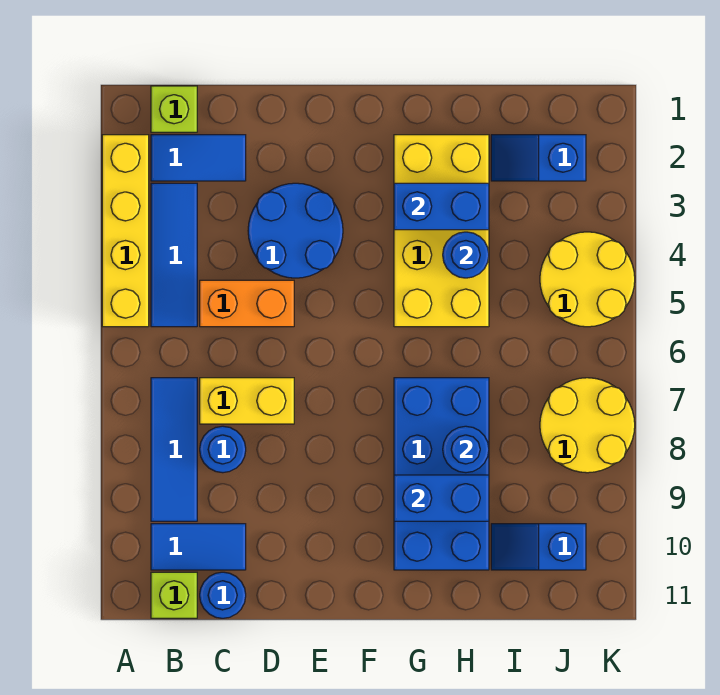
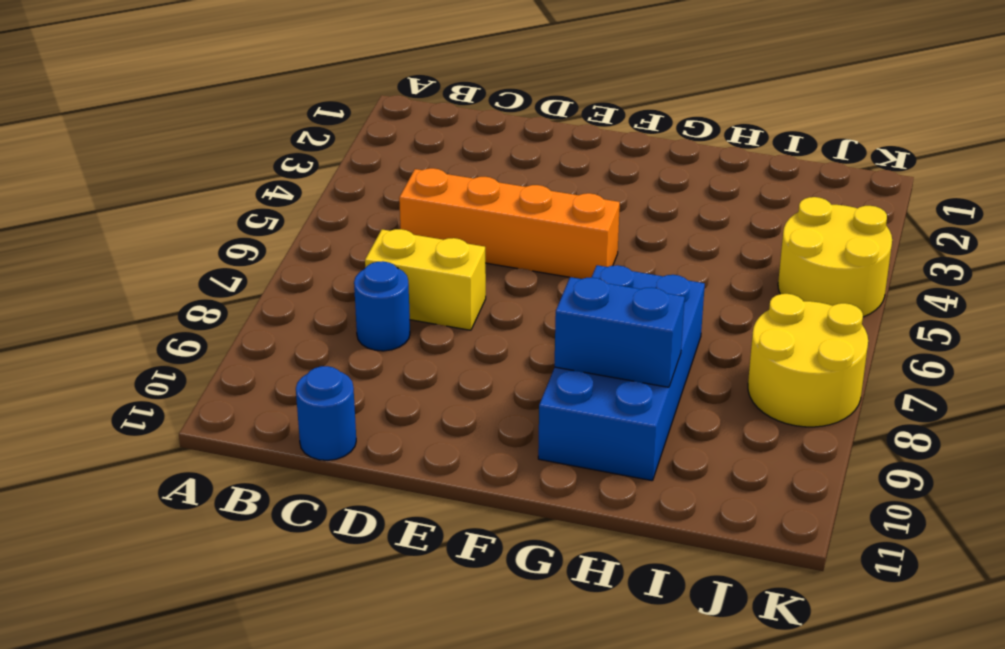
orange 1x4 brick [399,168,620,279] -> orange 1x2 brick [200,280,294,327]
none -> yellow 1x4 brick [102,135,149,327]
none -> lime 1x1 brick [151,86,197,132]
none -> blue 1x2 tile [151,135,246,181]

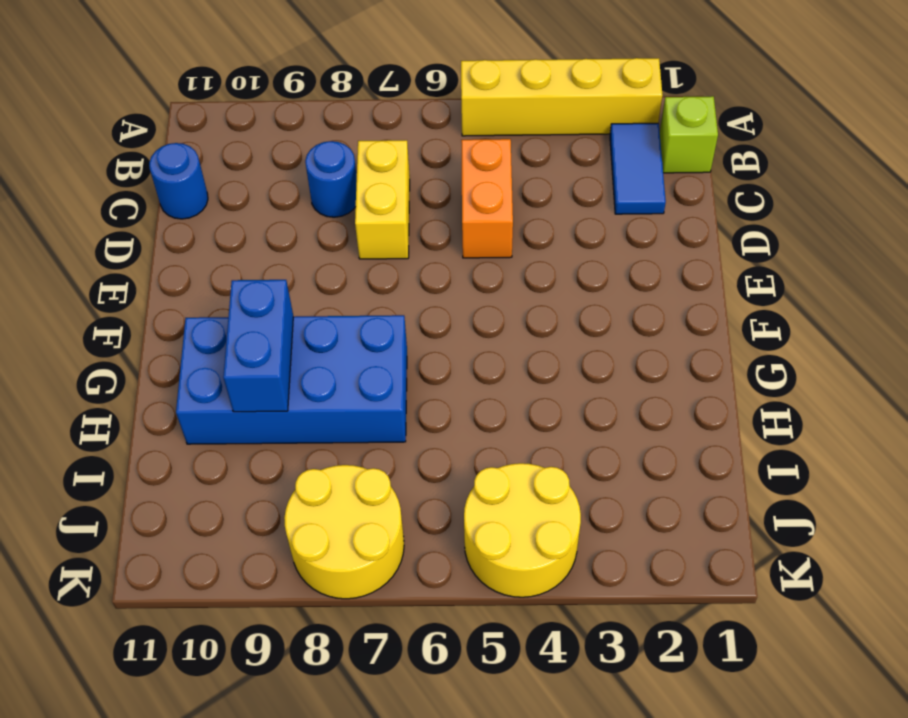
none -> blue 1x3 tile [151,183,197,327]
none -> blue 1x3 tile [151,378,197,521]
none -> blue 1x2 tile [151,524,246,570]

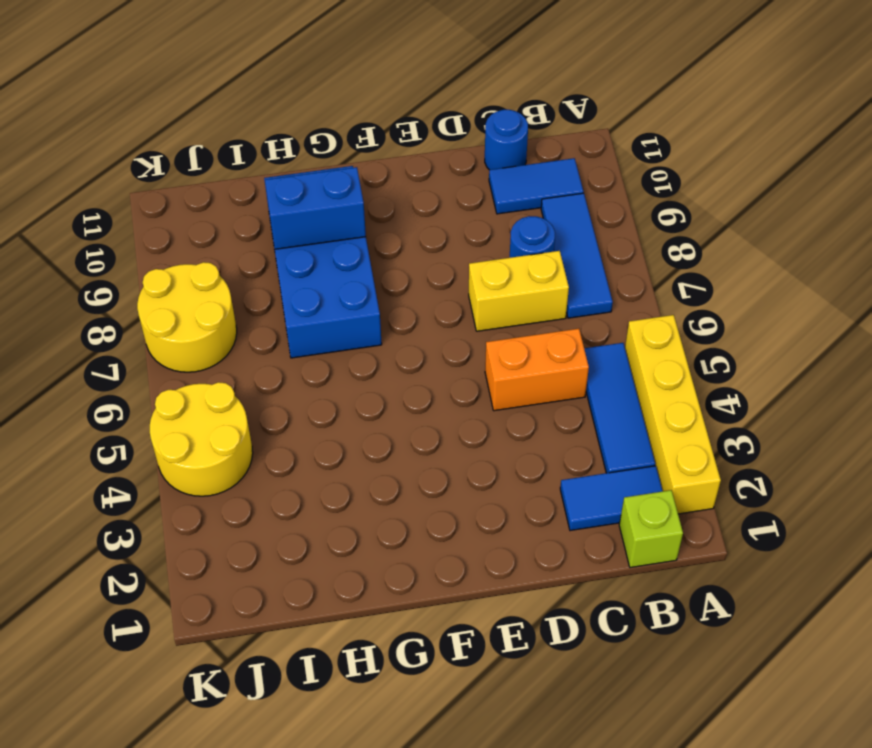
none -> lime 1x1 brick [151,572,197,618]
none -> blue 2x2 round brick [248,183,343,278]
none -> yellow 2x4 brick [394,135,489,327]

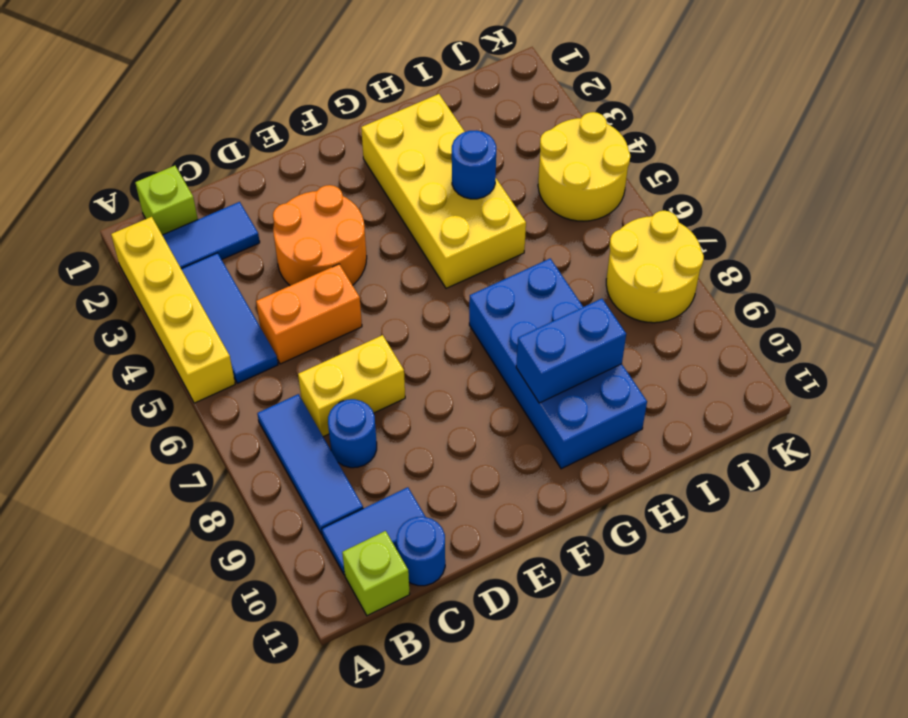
orange 2x2 round brick [273,185,367,286] -> blue 2x2 round brick [248,183,343,278]
none -> blue 1x2 slope [491,135,586,181]
none -> blue 1x2 slope [491,524,586,570]
none -> blue 1x2 brick [394,183,489,230]

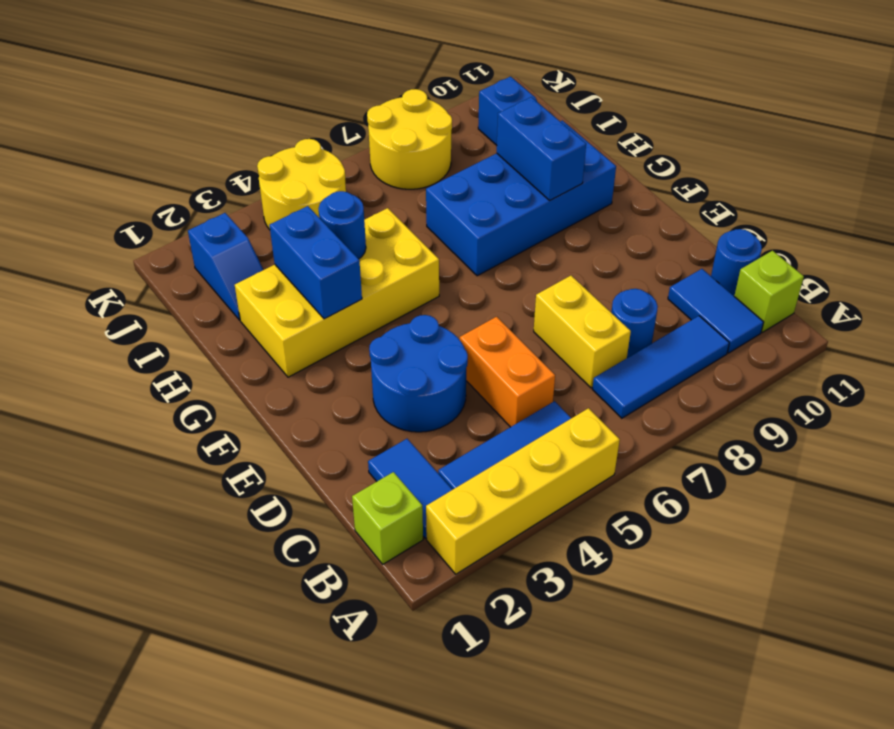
none -> blue 1x1 round brick [443,426,489,473]

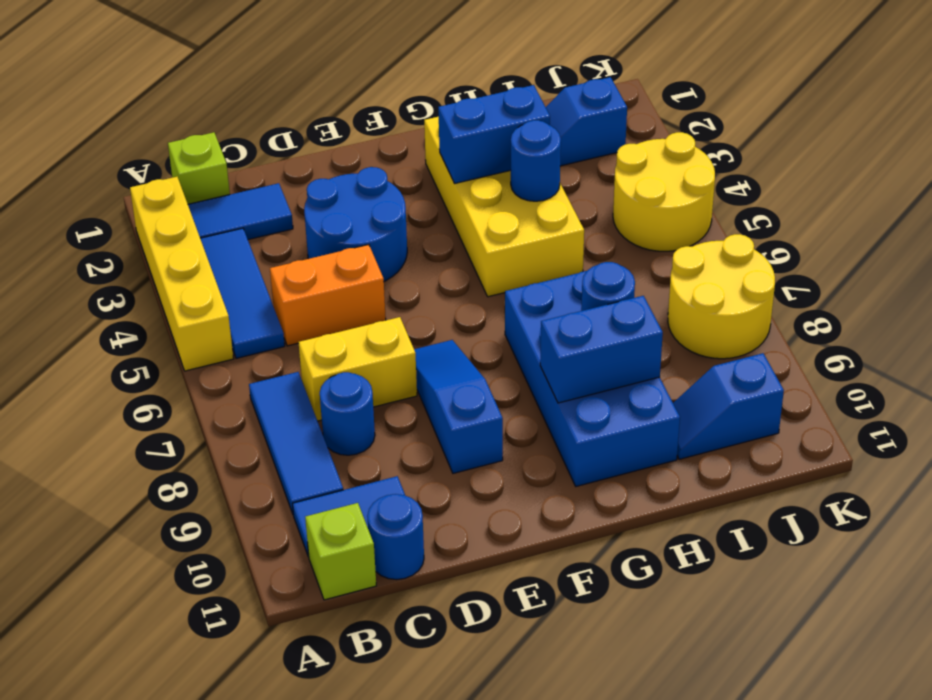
blue 1x3 slope [414,340,503,473] -> none

